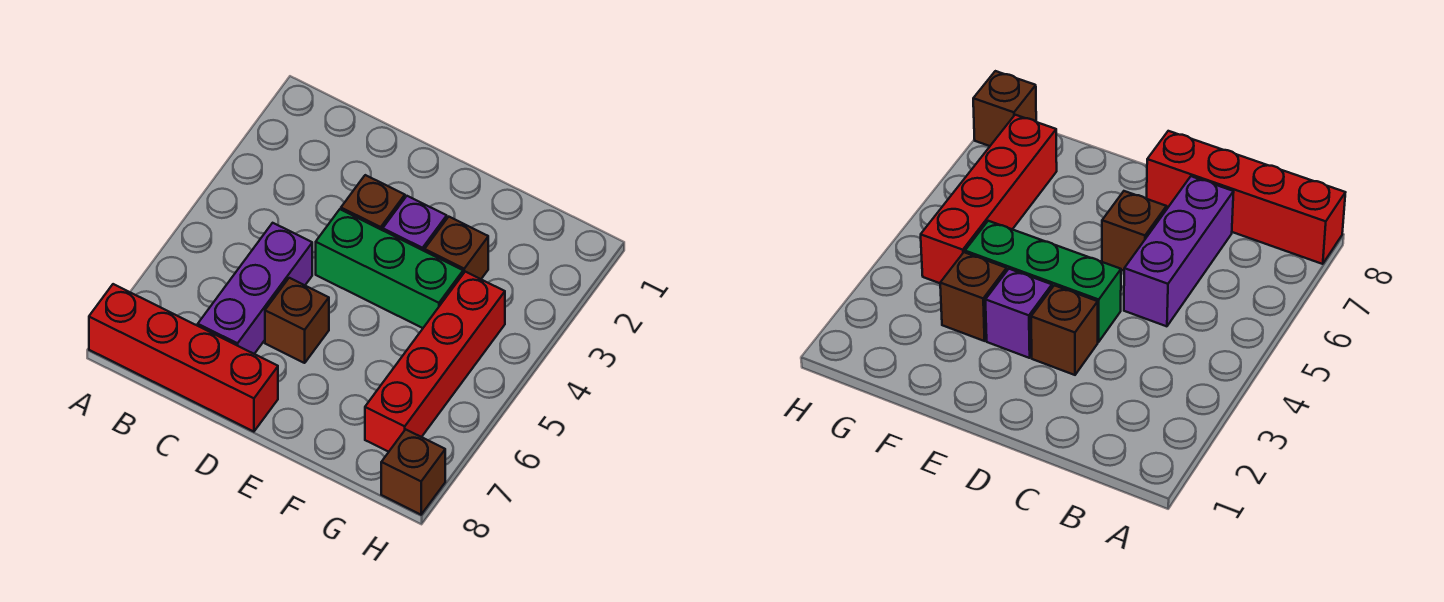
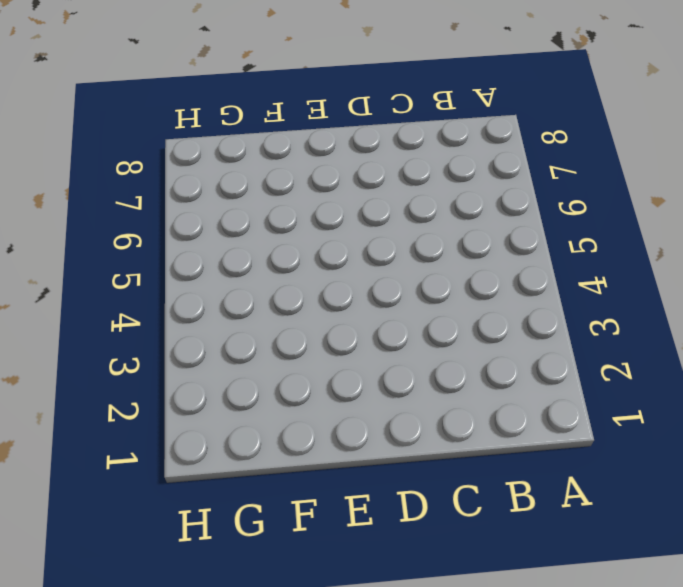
none -> red 1x4 brick [89,284,278,432]
none -> purple 1x3 brick [198,223,312,354]

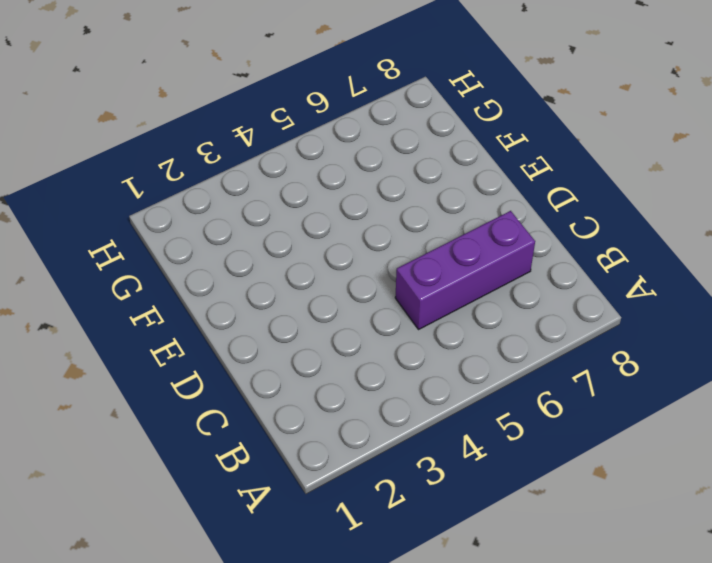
none -> red 1x4 brick [89,284,278,432]
none -> brown 1x1 brick [341,175,405,230]

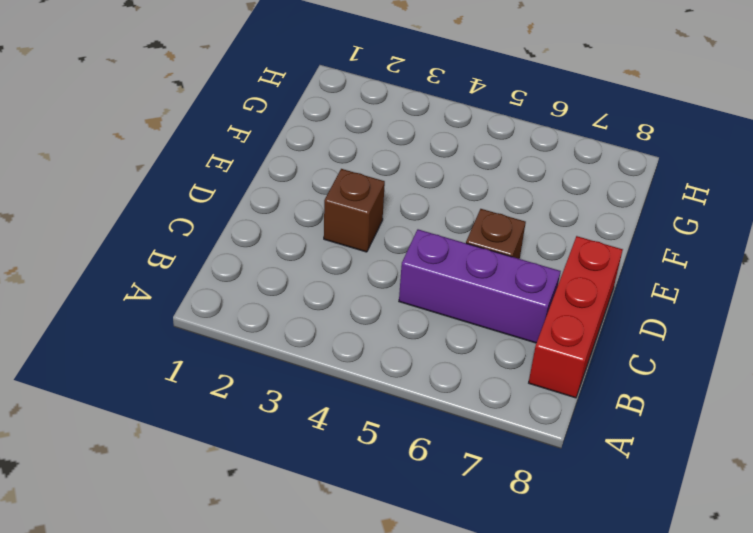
red 1x3 brick [529,236,623,398] -> red 1x4 brick [89,284,278,432]
none -> green 1x3 brick [316,209,463,328]
none -> purple 1x1 brick [383,196,447,251]

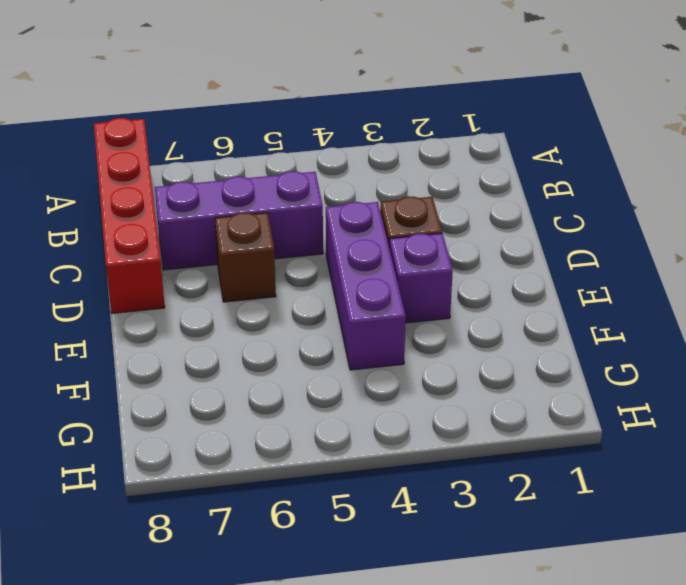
purple 1x3 brick [326,202,406,370] -> green 1x3 brick [316,209,463,328]
none -> brown 1x1 brick [425,217,488,279]
none -> red 1x4 brick [365,272,505,452]

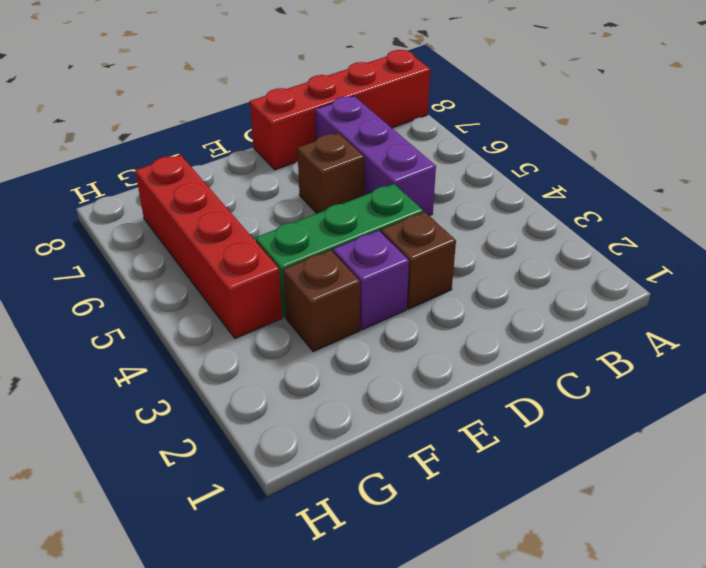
none -> brown 1x1 brick [381,429,445,515]

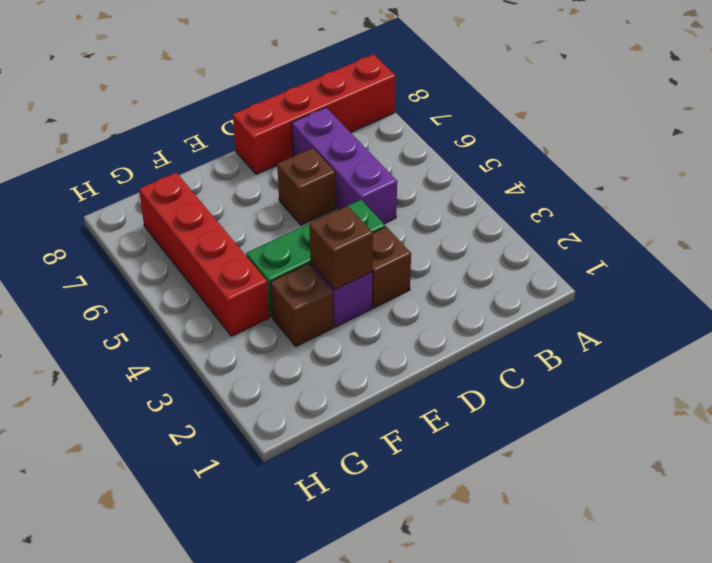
brown 1x1 brick [309,206,373,290] -> brown 1x1 brick moved to [381,429,445,515]

